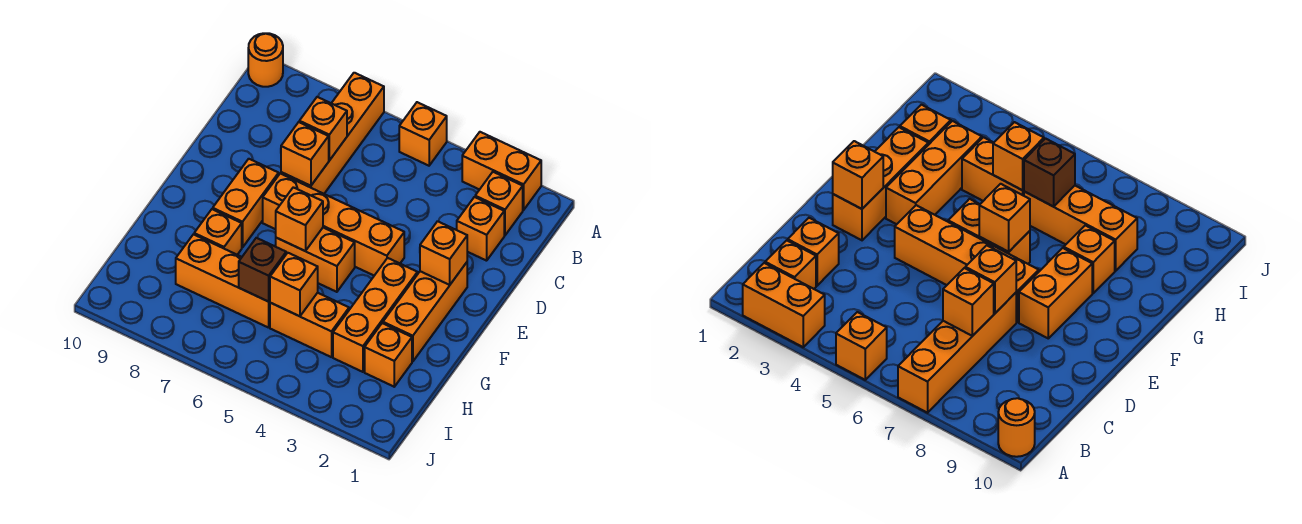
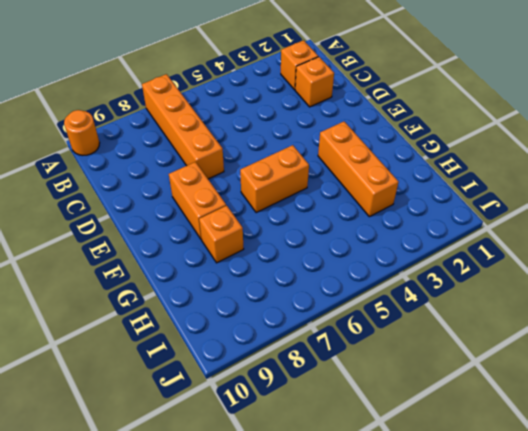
none -> orange 1x2 brick [462,132,541,210]
none -> orange 1x1 brick [399,102,447,166]
none -> orange 1x3 brick [383,262,467,362]

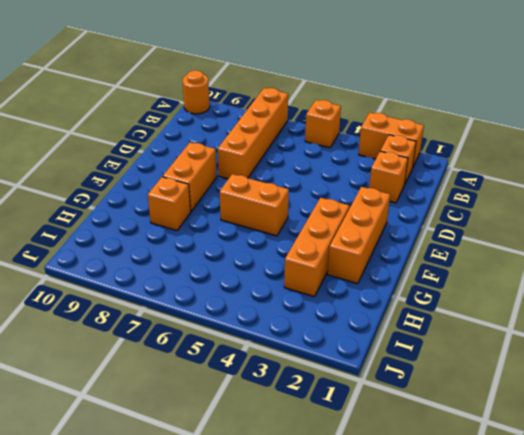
none -> orange 1x4 brick [263,173,404,276]
none -> orange 1x1 brick [365,323,412,387]
none -> orange 1x2 brick [270,293,349,357]

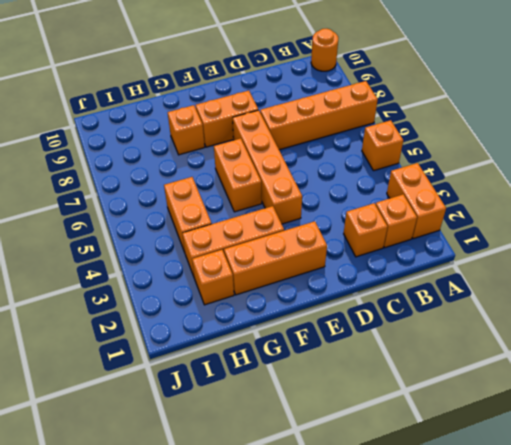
none -> orange 1x3 brick [176,234,270,328]
none -> orange 1x1 brick [299,97,347,160]
none -> orange 1x1 brick [281,122,329,186]

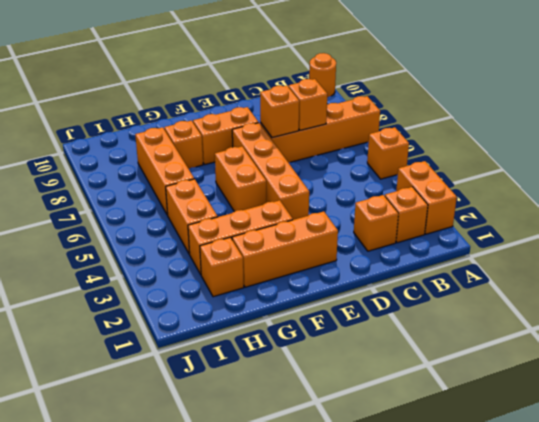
none -> orange 1x1 brick [420,221,467,285]
none -> orange 1x1 brick [276,187,323,251]
none -> orange 1x1 brick [270,253,318,316]

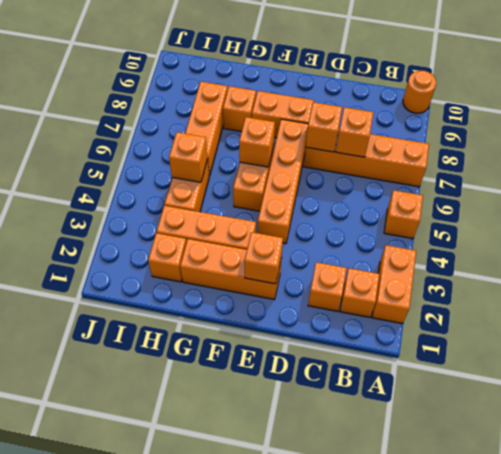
none -> brown 1x1 brick [239,238,286,302]

